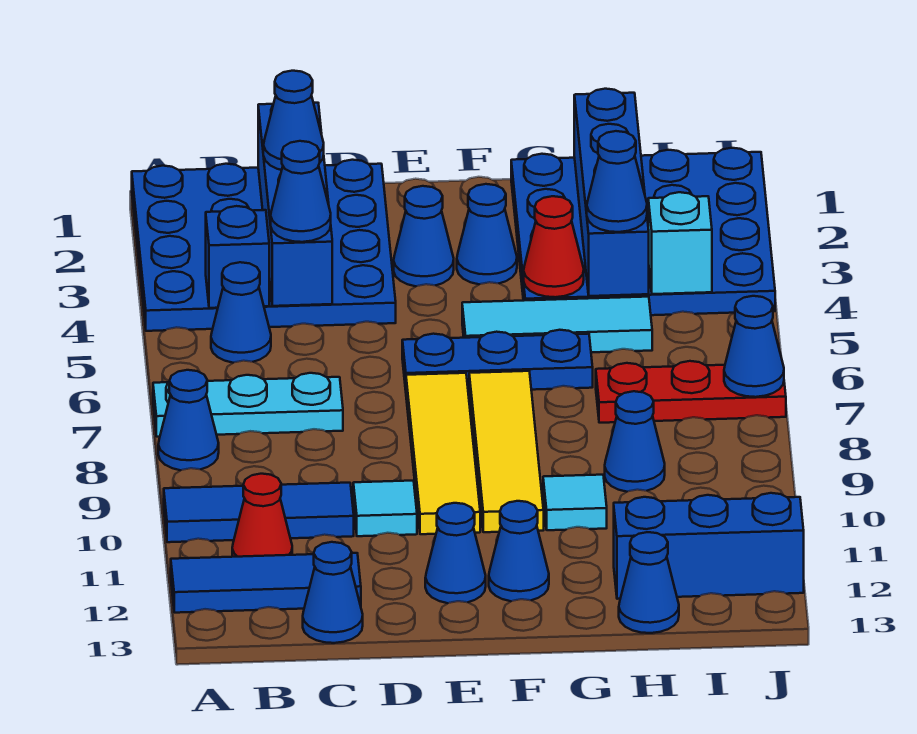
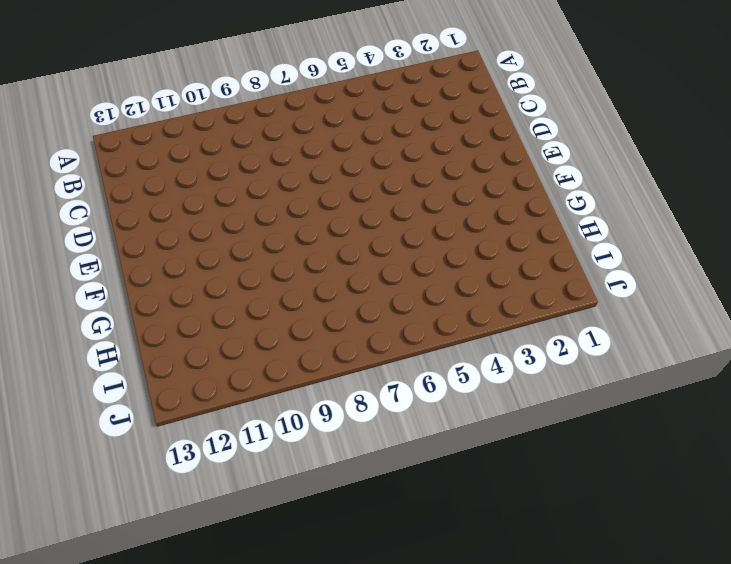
none -> blue 4x4 plate [132,160,396,331]
none -> cyan 1x3 plate [153,373,343,437]
none -> blue 1x1 cone [158,370,219,470]
none -> blue 1x3 tile [164,483,354,542]

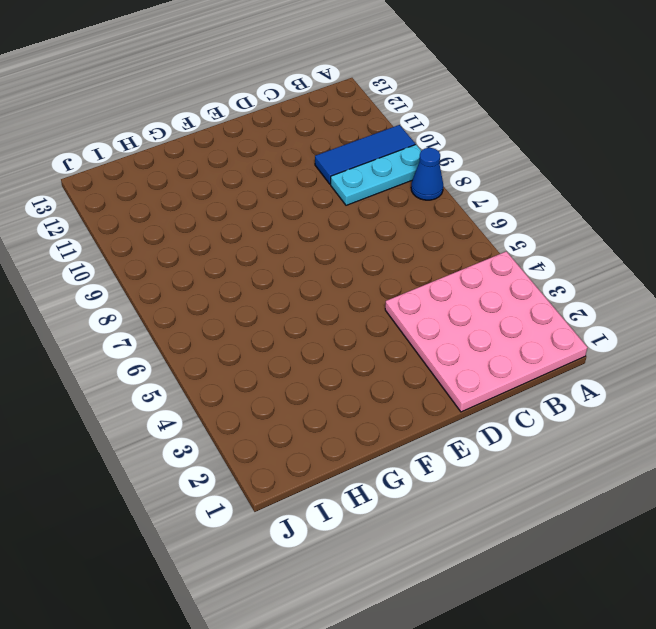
pink 4x4 plate [385,251,587,412] -> blue 4x4 plate [132,160,396,331]
cyan 1x3 plate [331,145,421,205] -> cyan 1x3 plate moved to [153,373,343,437]
none -> blue 1x3 tile [171,553,361,613]
none -> blue 1x1 cone [211,262,271,363]
none -> red 1x1 cone [232,474,292,557]
none -> blue 1x1 cone [303,542,363,643]

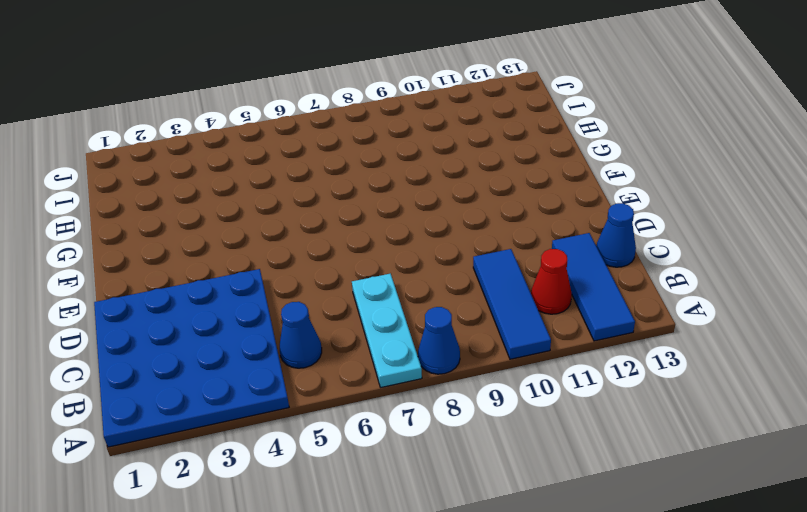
none -> cyan 1x1 tile [353,481,417,536]
none -> blue 1x1 cone [394,186,454,286]
none -> blue 1x3 plate [402,330,593,392]
none -> yellow 1x4 tile [406,373,480,534]

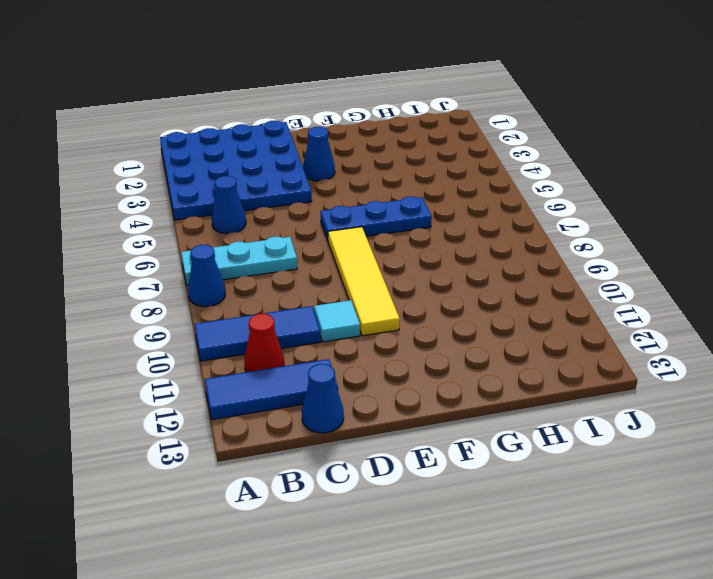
none -> blue 1x1 cone [425,503,486,603]
none -> blue 1x1 cone [457,184,517,284]
none -> cyan 1x3 tile [462,297,652,352]
none -> yellow 1x4 tile [469,371,544,532]

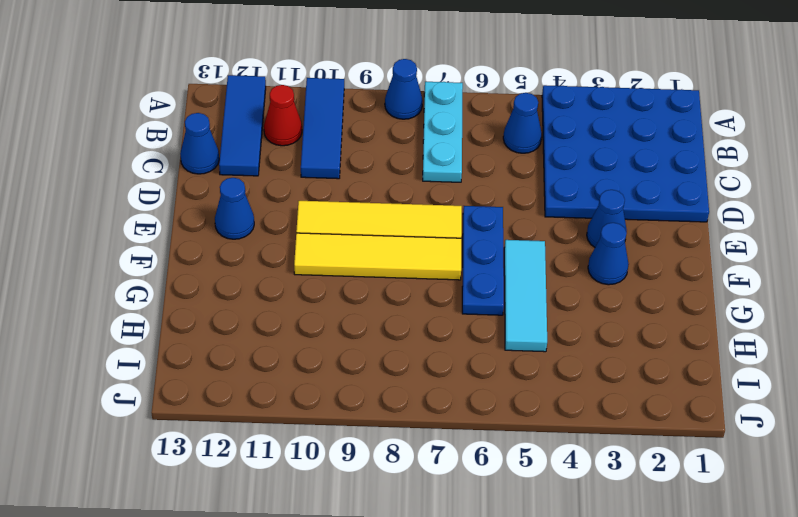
none -> cyan 1x1 tile [353,481,417,536]
none -> blue 1x1 cone [489,501,549,601]
none -> blue 4x4 plate [511,148,775,315]
none -> cyan 1x1 tile [543,475,607,530]

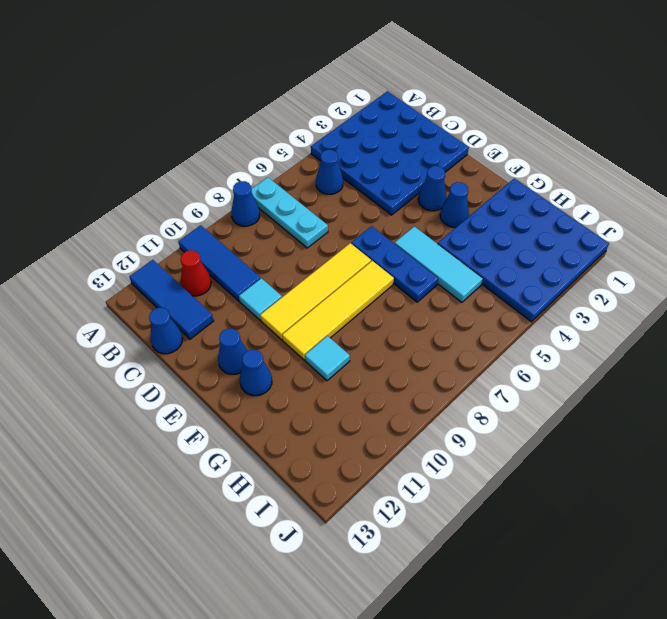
none -> red 1x3 plate [596,361,786,423]
none -> blue 1x1 cone [605,391,665,492]
none -> blue 1x3 brick [614,493,804,599]
none -> blue 1x1 cone [619,532,679,633]

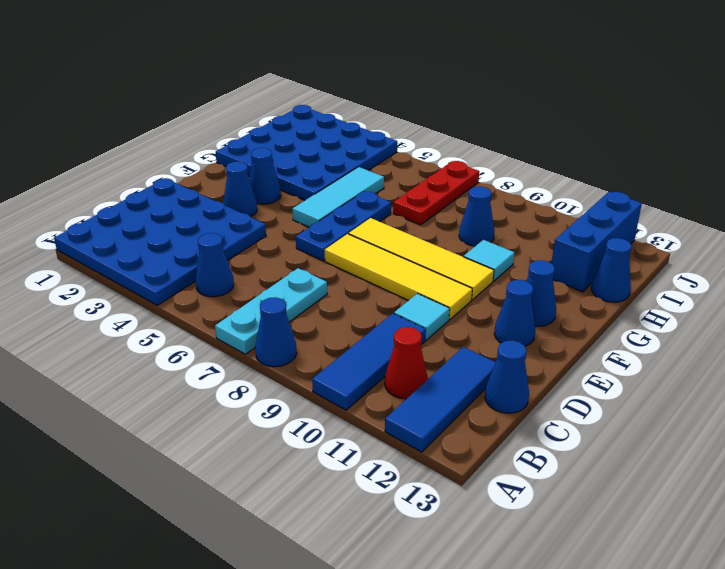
none -> blue 1x1 brick [206,206,269,308]
none -> blue 1x4 brick [258,103,332,306]
none -> red 1x1 cone [524,196,584,297]
none -> blue 1x4 brick [574,89,649,296]

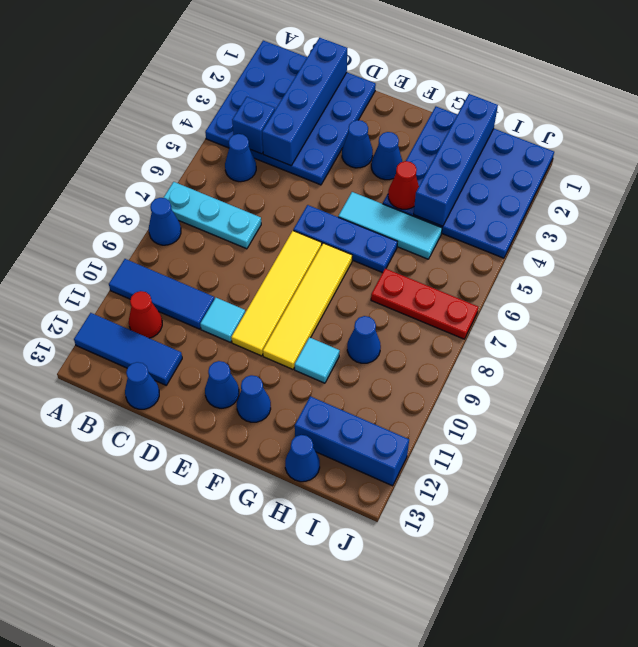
none -> cyan 1x1 brick [648,192,712,294]
none -> blue 1x1 cone [724,296,784,397]
none -> blue 1x1 cone [263,71,324,170]
none -> blue 1x1 cone [271,141,331,242]

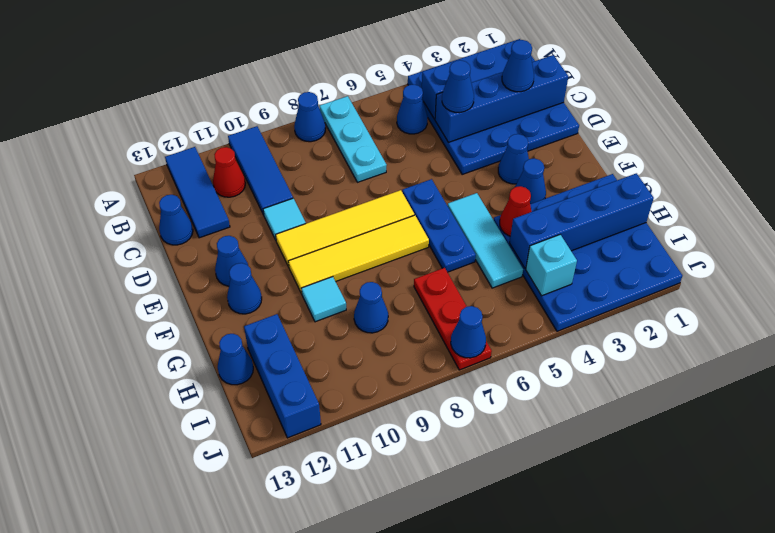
none -> blue 1x1 cone [587,131,647,232]

